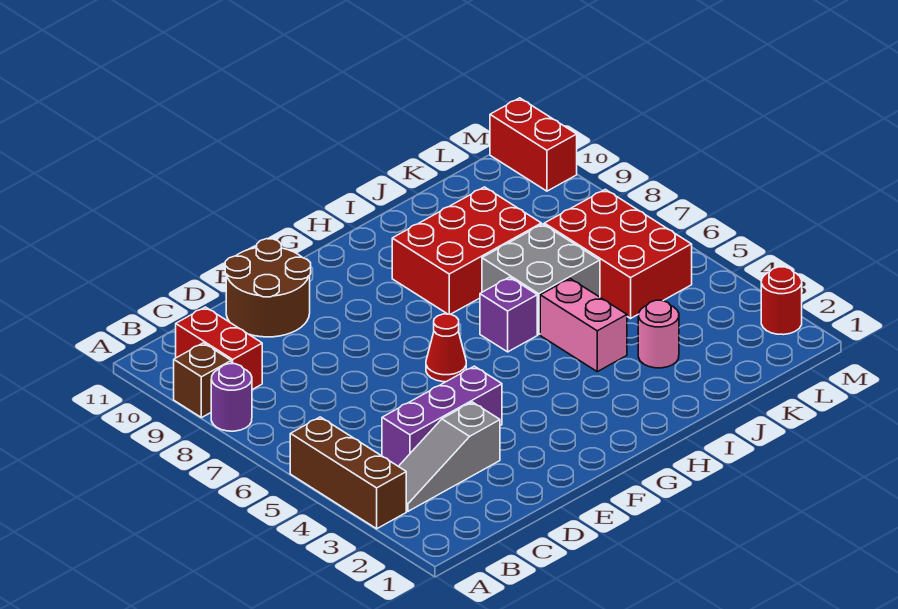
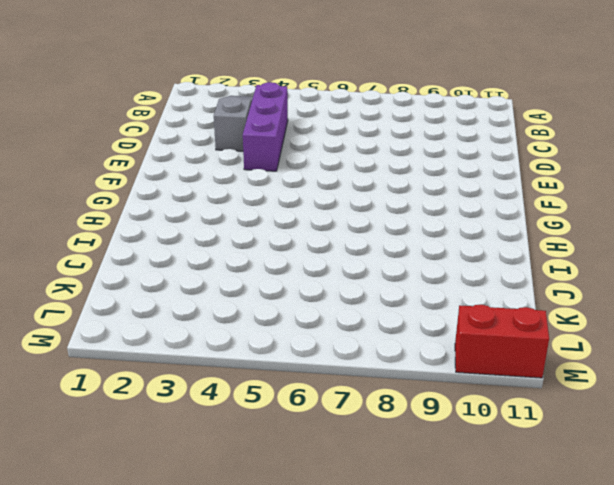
none -> brown 1x3 brick [290,417,406,529]
none -> purple 1x1 round brick [211,364,252,431]
none -> brown 1x1 brick [174,343,231,418]

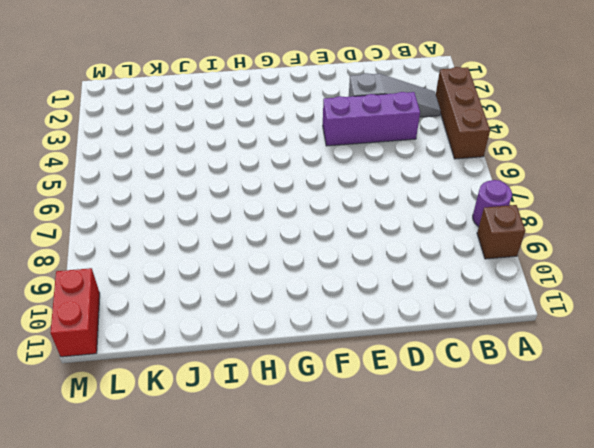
none -> red 1x2 brick [176,307,262,390]
none -> brown 2x2 round brick [225,239,311,337]
none -> red 1x1 cone [426,314,466,382]

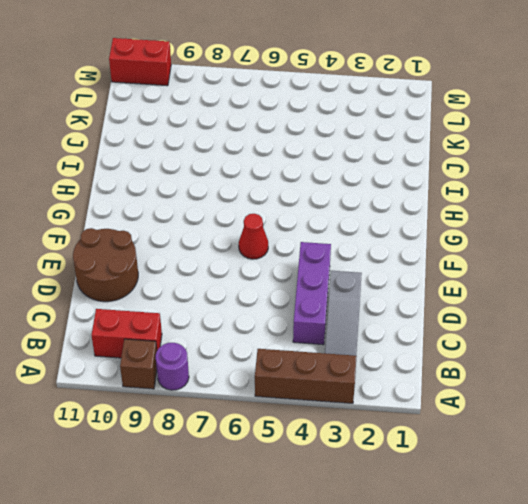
none -> purple 1x1 brick [480,277,537,352]
none -> red 2x3 brick [392,187,541,314]
none -> pink 1x2 brick [540,279,627,372]

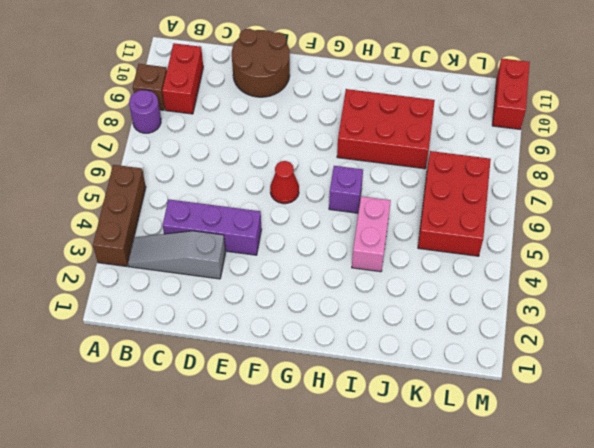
none -> grey 2x2 brick [482,224,600,335]
none -> pink 1x1 round brick [638,300,679,368]
none -> red 1x1 round brick [761,267,802,335]

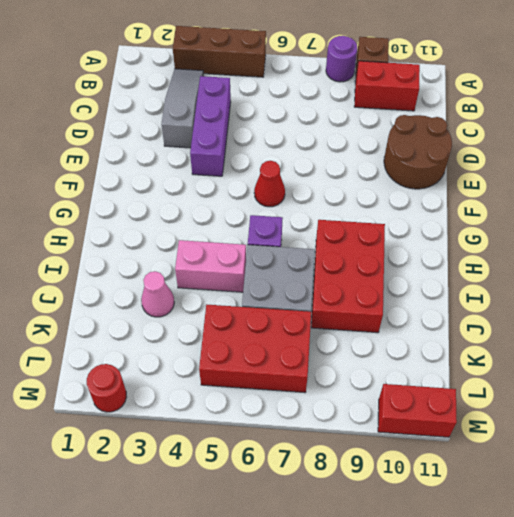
pink 1x1 cone [141,271,174,317] -> pink 1x1 round brick [638,300,679,368]

